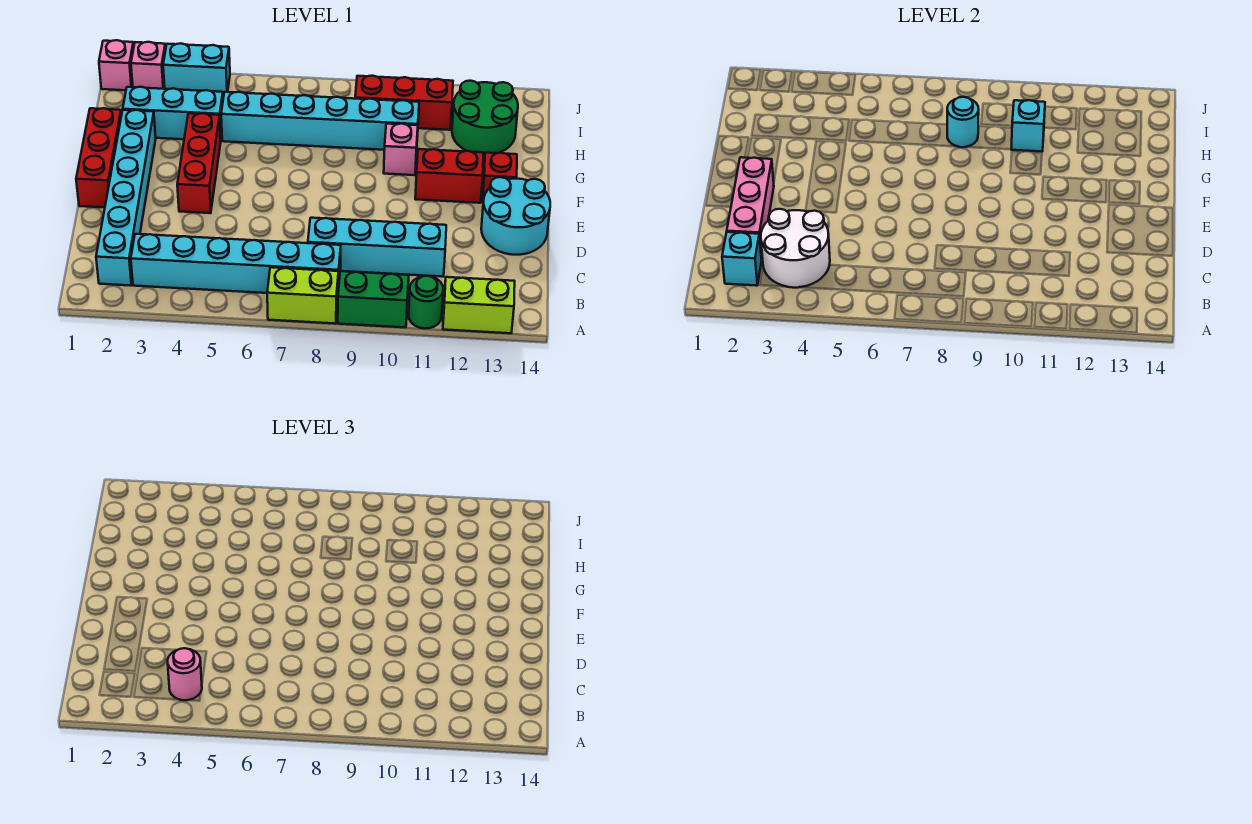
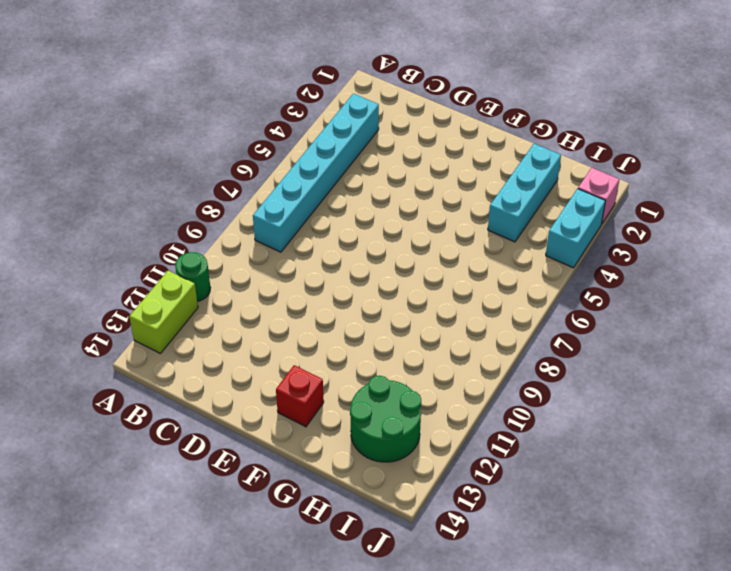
none -> lime 1x2 brick [267,267,339,324]
none -> green 1x2 brick [338,271,409,327]
none -> cyan 1x6 brick [96,110,156,286]

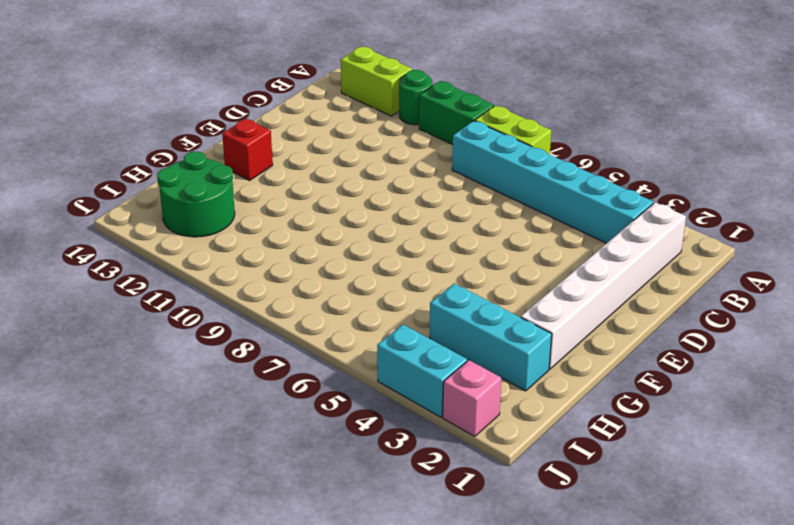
white 1x6 brick [521,202,686,369] -> cyan 1x6 brick [96,110,156,286]
none -> cyan 1x4 brick [308,218,446,277]
none -> cyan 2x2 round brick [481,177,550,255]
none -> red 1x3 brick [76,108,121,208]

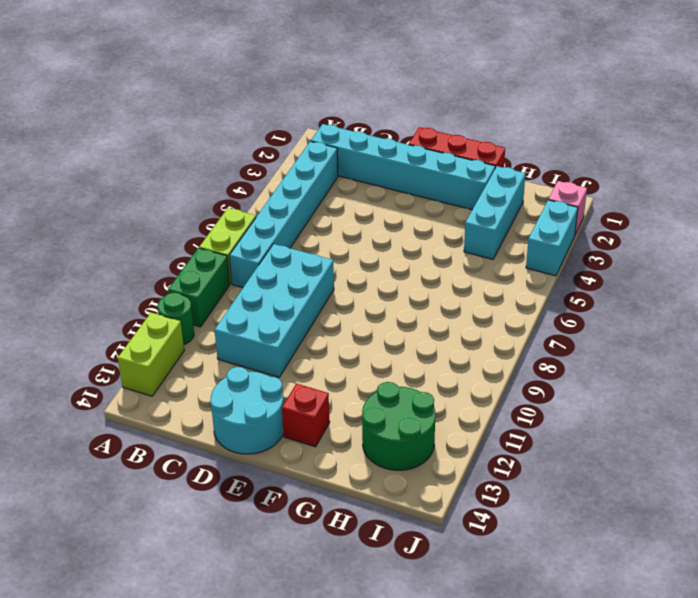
cyan 2x4 brick [215,244,334,377] -> cyan 1x4 brick [308,218,446,277]
none -> red 1x3 brick [177,113,221,213]
none -> red 1x2 brick [415,149,483,203]
none -> pink 1x1 brick [384,124,418,175]

